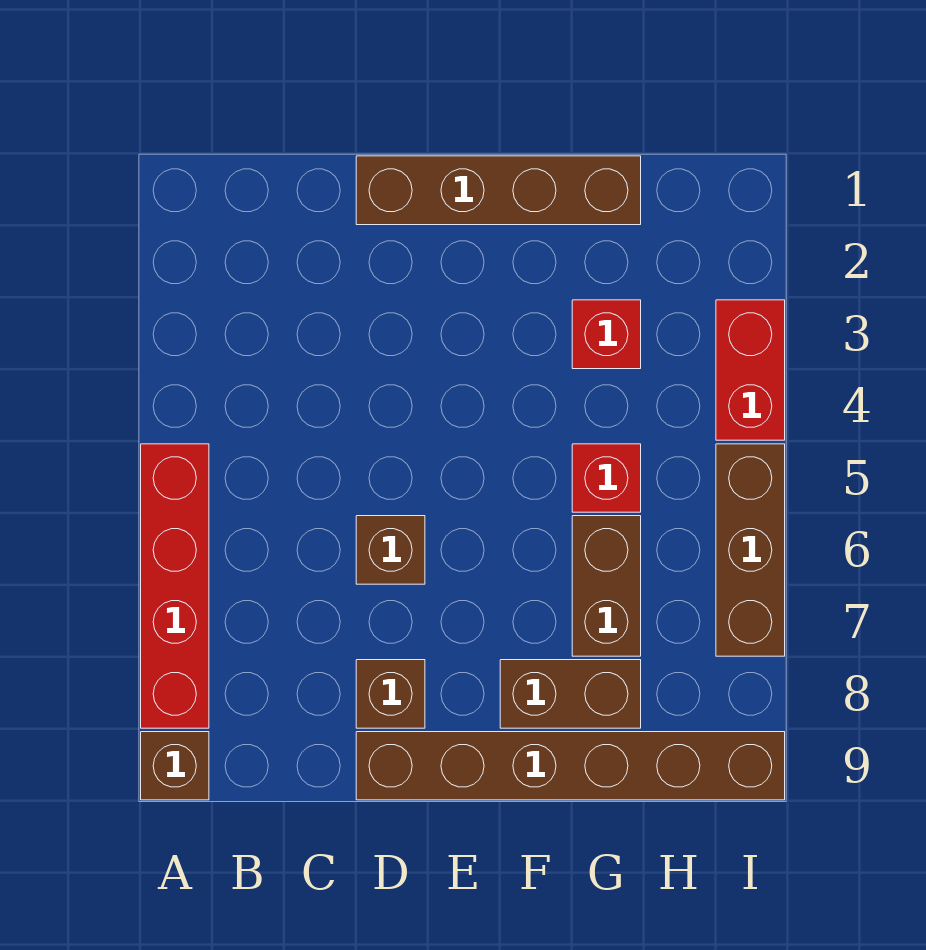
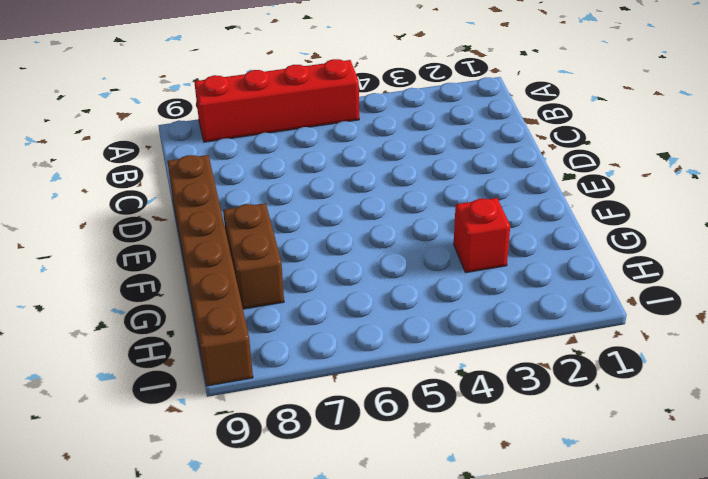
none -> brown 1x1 brick [141,732,209,800]
none -> brown 1x4 brick [356,156,641,225]
none -> brown 1x1 brick [356,516,425,584]

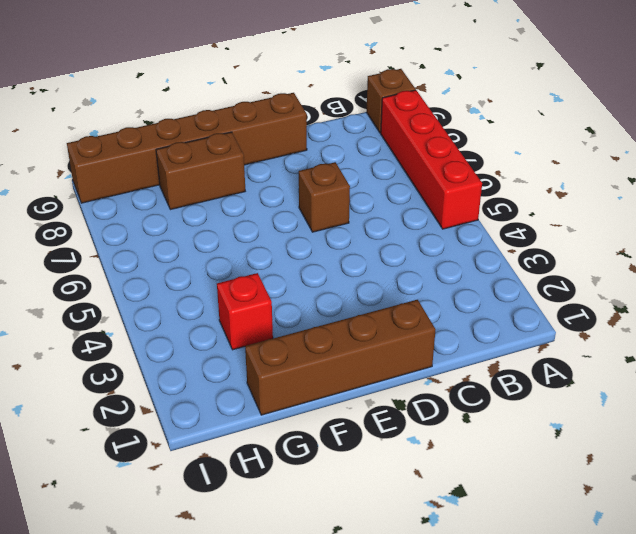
none -> brown 1x1 brick [356,660,425,728]
none -> red 1x1 brick [572,444,641,512]
none -> brown 1x2 brick [572,516,641,656]

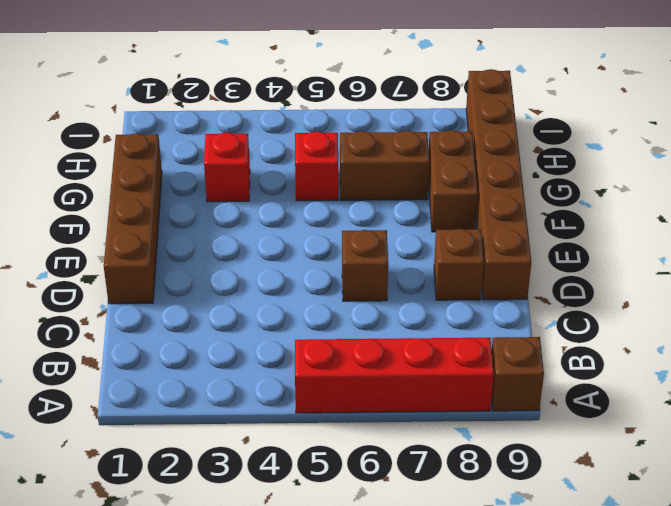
none -> red 1x2 brick [716,300,785,440]
none -> brown 1x3 brick [716,444,785,656]

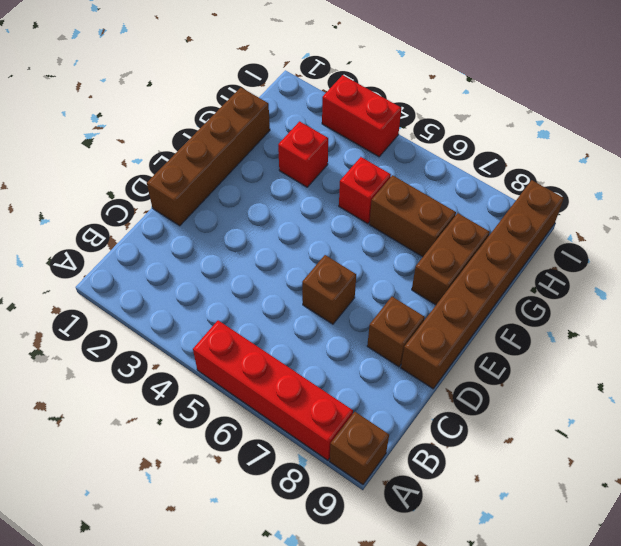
none -> brown 1x3 brick [716,444,785,656]

